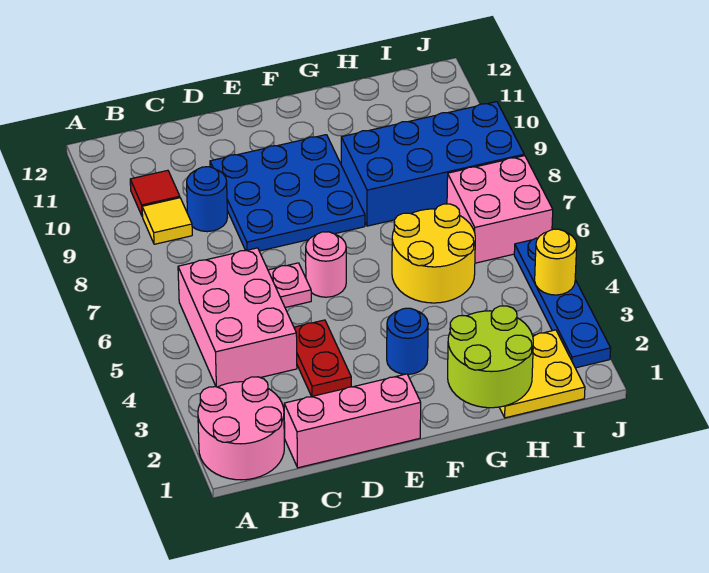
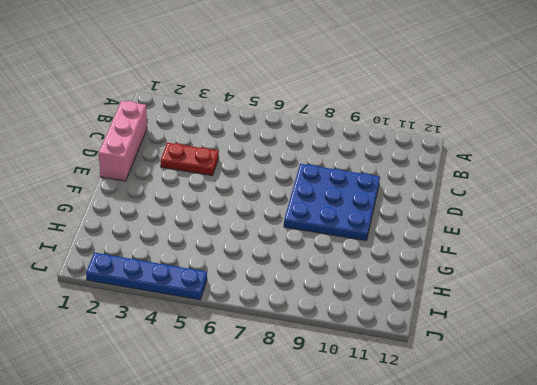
none -> pink 2x2 round brick [198,377,284,480]
none -> pink 2x3 brick [178,248,297,387]
none -> yellow 1x1 tile [142,198,192,244]

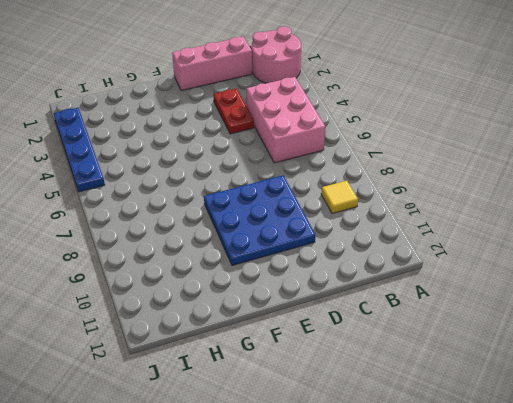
none -> red 1x1 tile [130,170,180,217]
none -> blue 1x1 round brick [187,167,227,232]
none -> pink 1x1 plate [268,263,311,308]

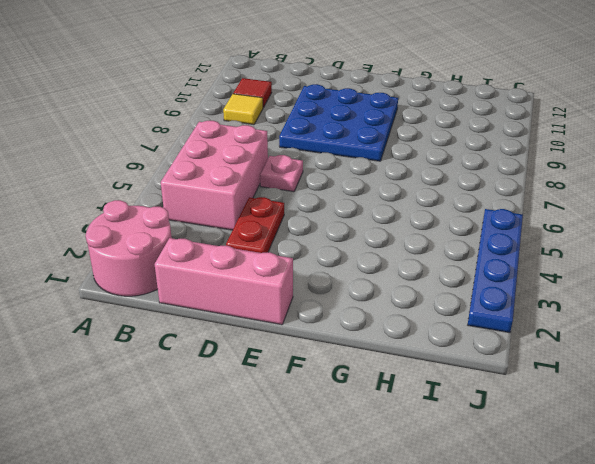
none -> blue 1x1 round brick [187,167,227,232]
none -> pink 1x1 round brick [306,232,346,297]
none -> blue 1x1 round brick [387,308,428,374]

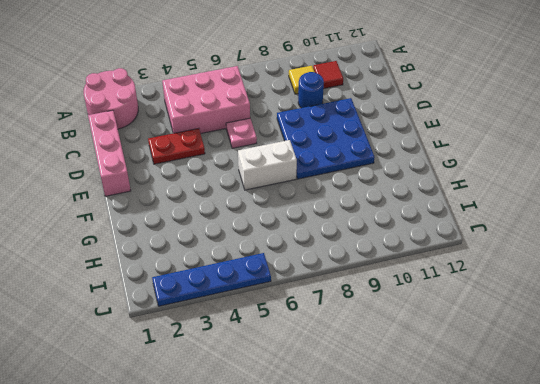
white 1x2 brick [238,140,297,190] -> none
none -> pink 1x1 round brick [306,232,346,297]
none -> blue 1x1 round brick [387,308,428,374]
none -> yellow 2x2 round brick [392,204,475,303]

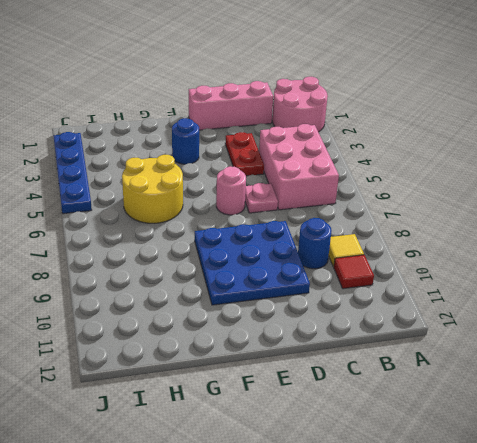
none -> blue 2x4 brick [341,102,524,226]
none -> yellow 2x2 plate [499,330,585,418]
none -> pink 2x2 brick [447,156,553,263]

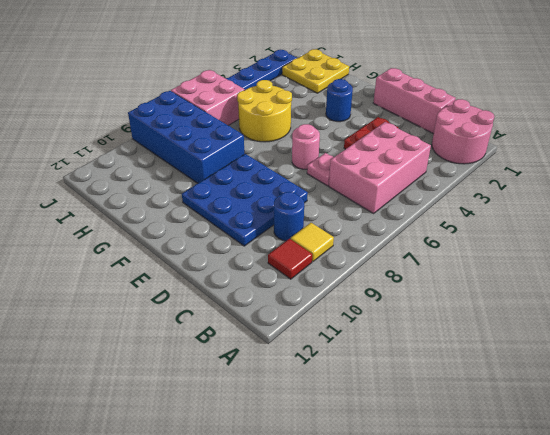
none -> lime 2x2 round brick [448,306,533,408]
none -> yellow 1x1 round brick [535,229,577,295]

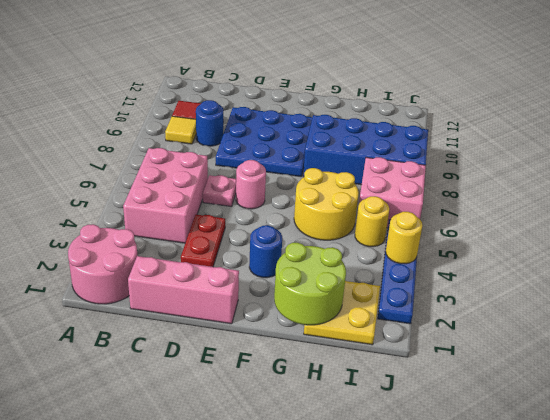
yellow 1x1 round brick [355,196,389,247] -> none

